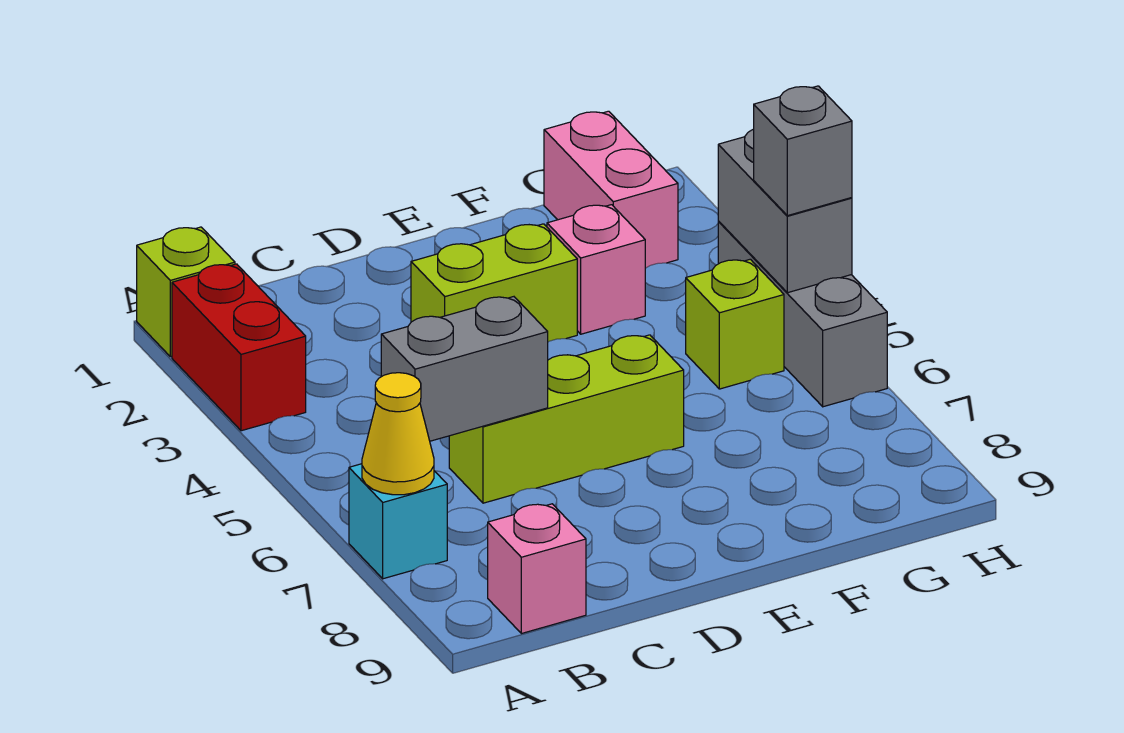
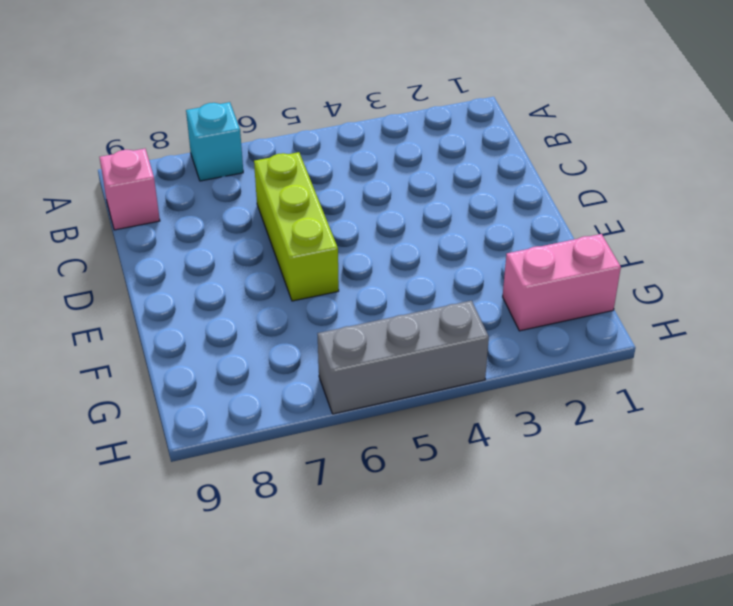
none -> lime 1x1 brick [137,227,235,357]
none -> red 1x2 brick [172,264,306,431]
none -> lime 1x2 brick [411,224,577,342]

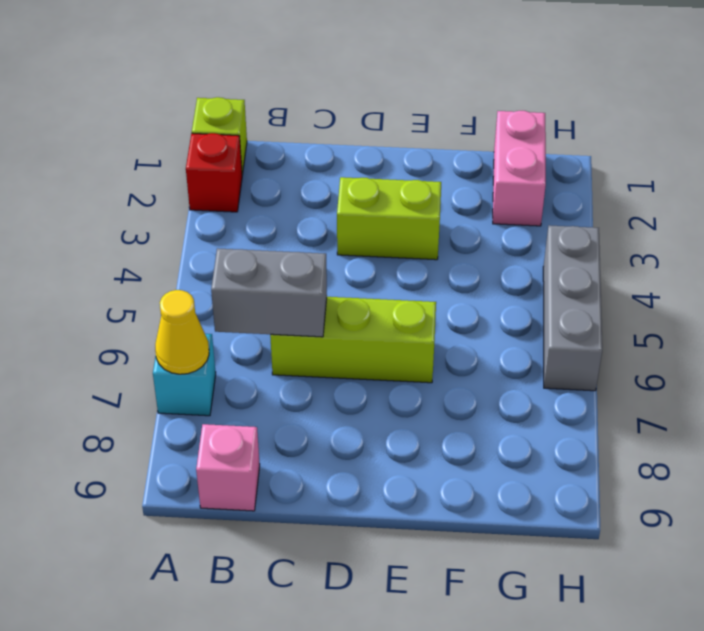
red 1x1 brick [186,133,242,212] -> red 1x2 brick [172,264,306,431]
none -> pink 1x1 brick [547,205,645,334]
none -> lime 1x1 brick [686,259,784,389]
none -> grey 1x2 brick [718,129,852,293]

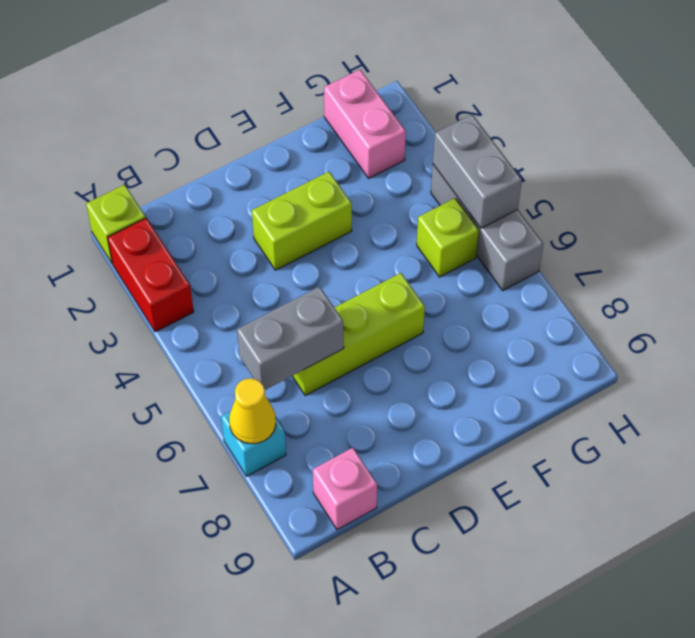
none -> pink 1x1 brick [547,205,645,334]
none -> grey 1x1 brick [754,86,852,216]

